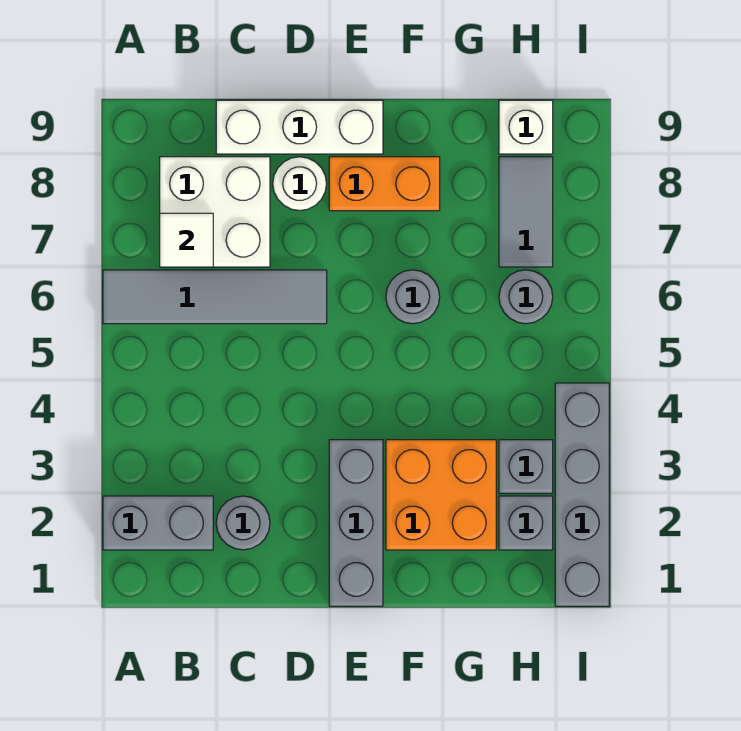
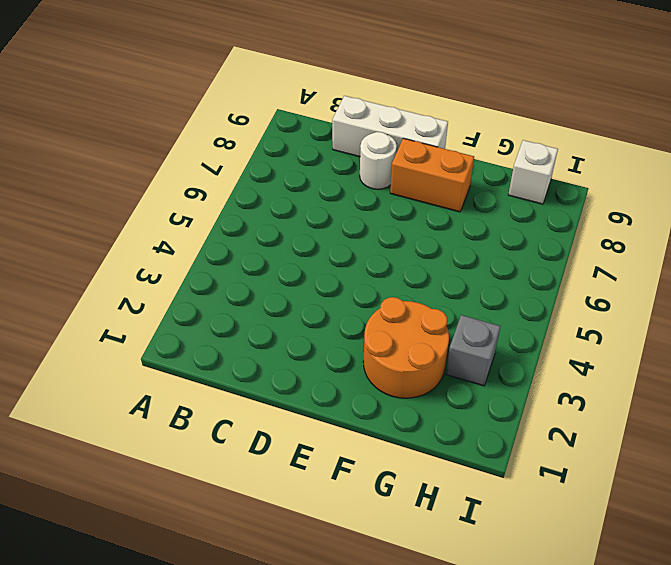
orange 2x2 round brick [363,297,449,398] -> orange 2x2 brick [386,440,496,550]
none -> grey 1x2 brick [103,496,213,550]
none -> grey 1x4 tile [103,270,327,324]
none -> white 2x2 brick [160,157,270,267]

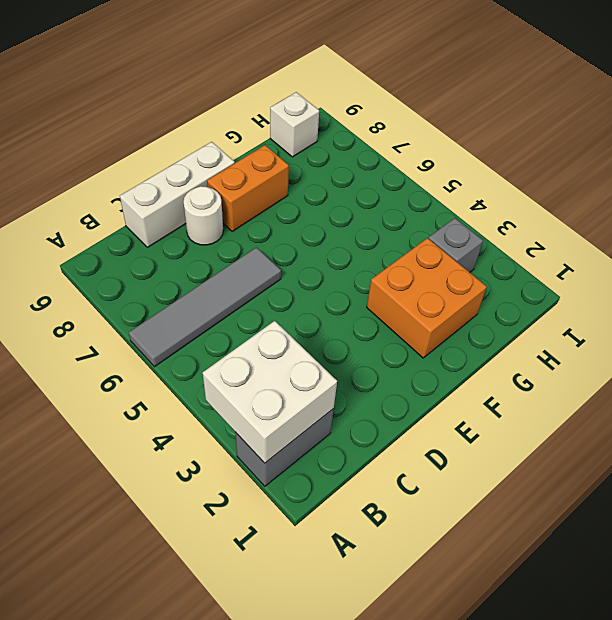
white 2x2 brick [203,321,337,463] -> white 2x2 brick moved to [160,157,270,267]
none -> grey 1x1 round brick [216,496,270,550]
none -> grey 1x3 brick [329,440,383,606]
none -> grey 1x1 round brick [386,270,440,324]

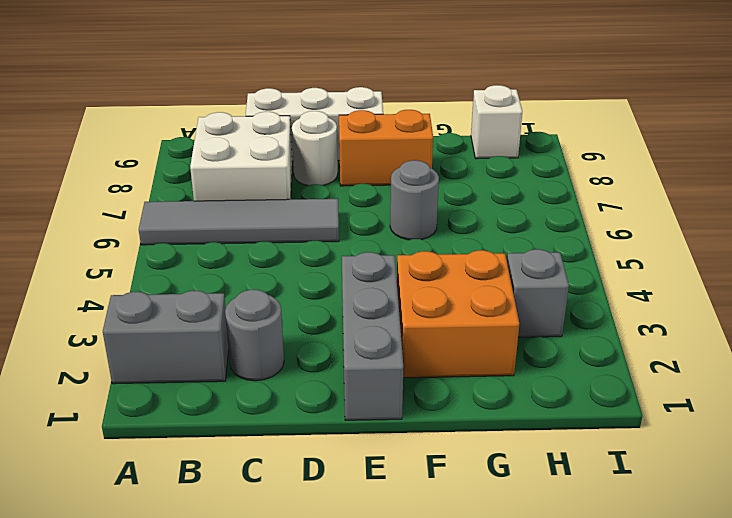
none -> grey 1x1 brick [499,496,553,550]
none -> grey 1x1 round brick [499,270,553,324]
none -> grey 1x2 tile [499,157,553,267]

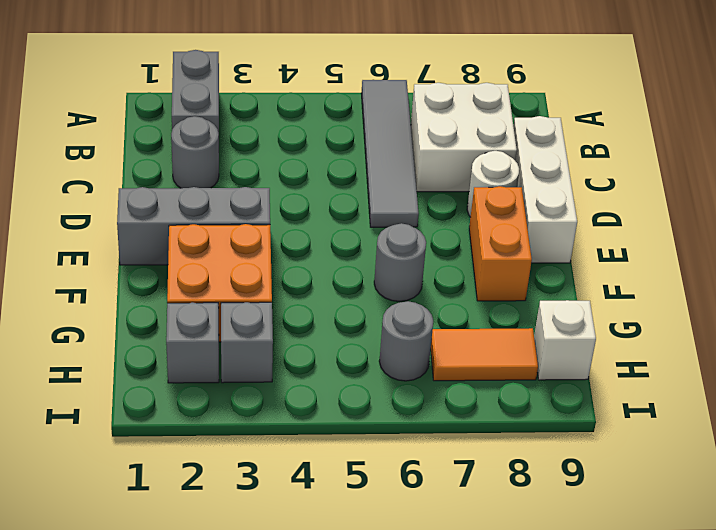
orange 1x2 tile [431,328,538,381] -> grey 1x2 tile [499,157,553,267]
none -> grey 1x4 brick [555,383,609,606]
none -> white 1x1 tile [160,213,213,267]

